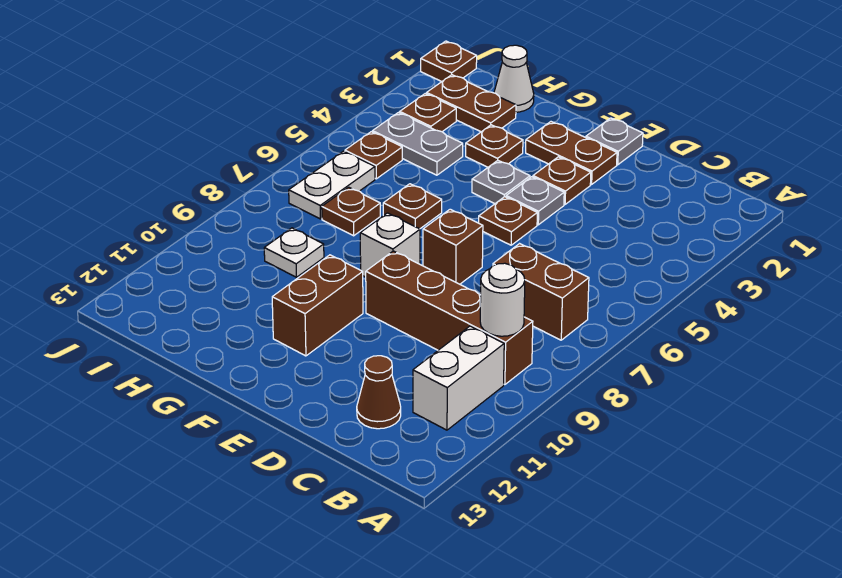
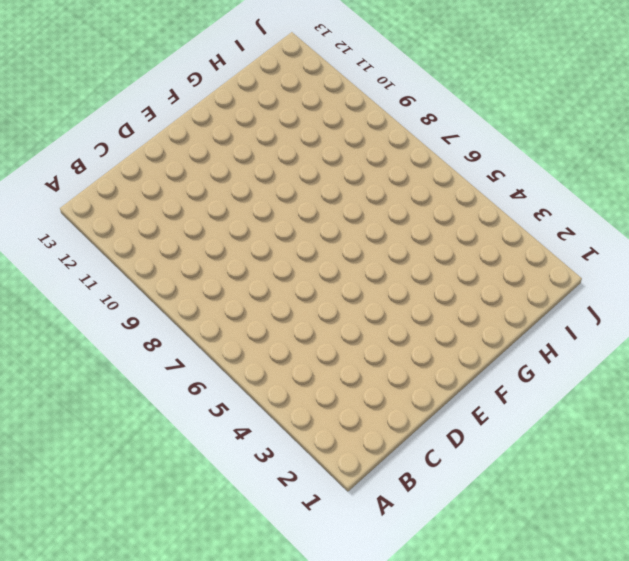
none -> brown 1x2 brick [493,244,589,340]
none -> brown 1x4 brick [366,251,533,385]
none -> white 1x2 brick [413,326,504,430]

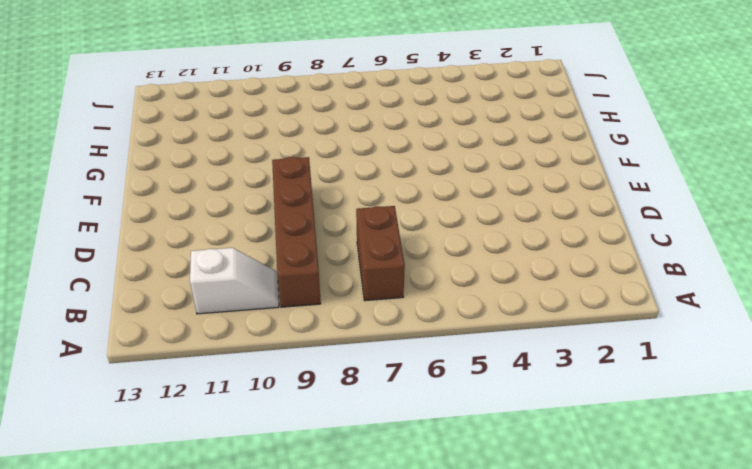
white 1x2 slope [190,248,279,314] -> white 1x2 brick [413,326,504,430]
none -> brown 1x1 cone [357,356,401,429]
none -> grey 1x1 plate [586,118,643,165]
none -> brown 1x2 plate [526,122,617,184]

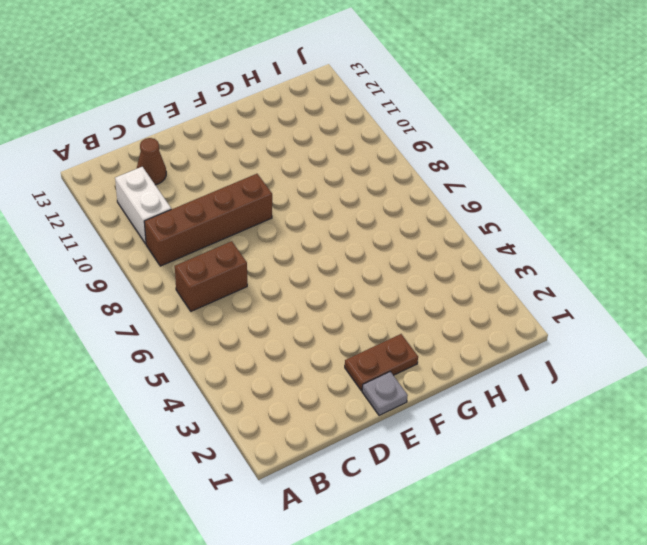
none -> brown 1x1 plate [533,157,591,204]
none -> grey 1x1 plate [506,177,564,225]
none -> brown 1x1 plate [479,197,537,245]

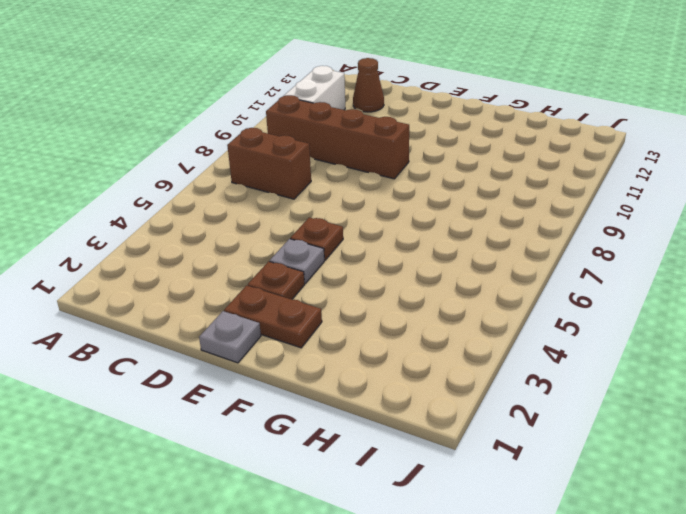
none -> brown 1x1 brick [423,209,483,284]
none -> grey 1x1 plate [472,161,530,204]
none -> white 1x1 brick [360,213,420,277]

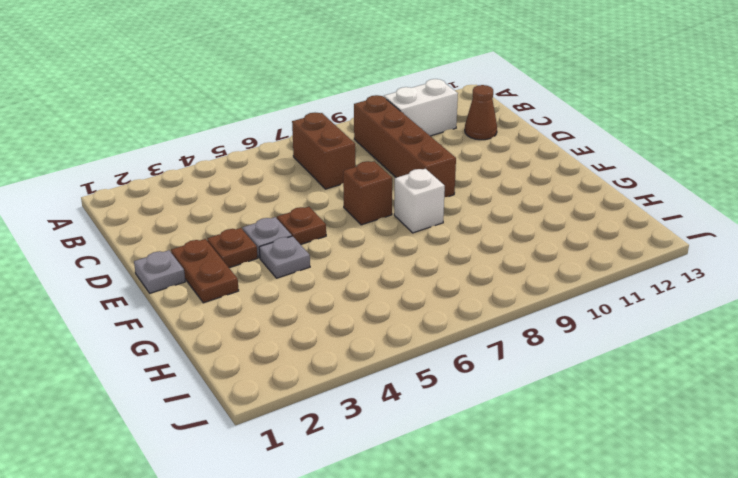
none -> brown 1x2 brick [272,255,363,356]
none -> brown 1x1 plate [466,125,523,167]
none -> brown 1x1 plate [383,184,442,229]

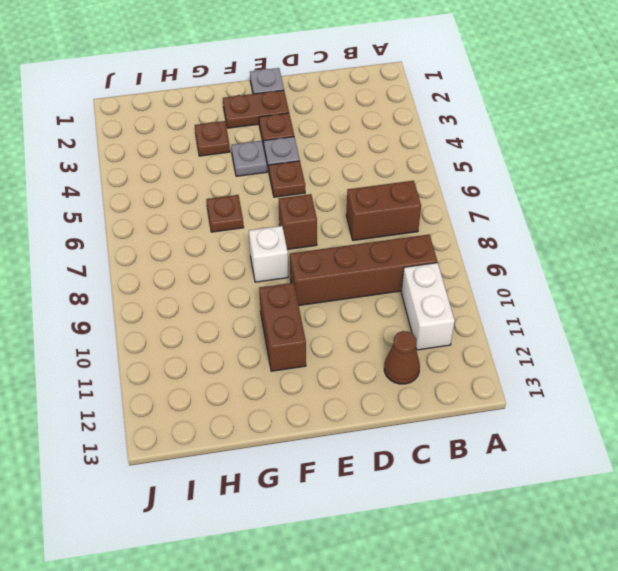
none -> white 1x1 cone [494,45,534,112]
none -> brown 1x2 plate [427,75,516,132]
none -> grey 1x2 plate [372,113,463,175]

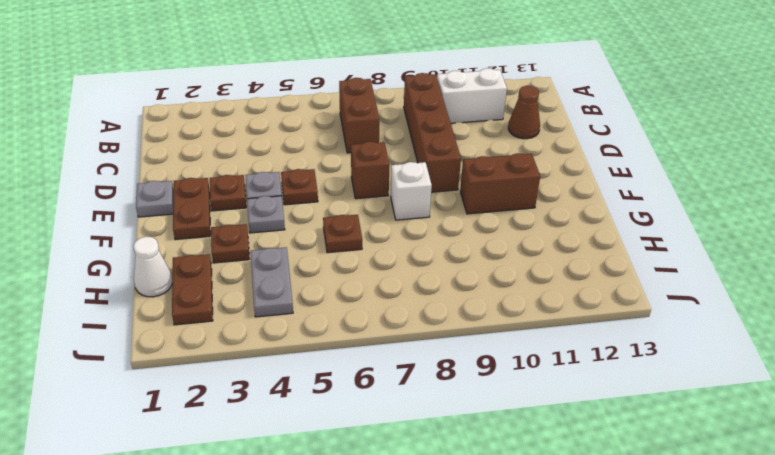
none -> brown 1x1 plate [322,187,380,236]
none -> white 1x1 plate [264,228,324,277]
none -> brown 1x1 plate [400,93,456,132]

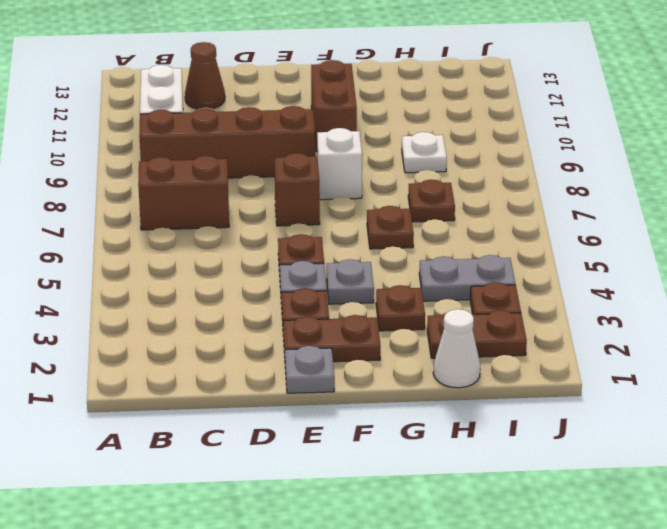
none -> brown 1x1 plate [345,132,402,179]
none -> white 1x2 plate [289,151,375,219]
none -> brown 1x1 plate [421,41,477,82]

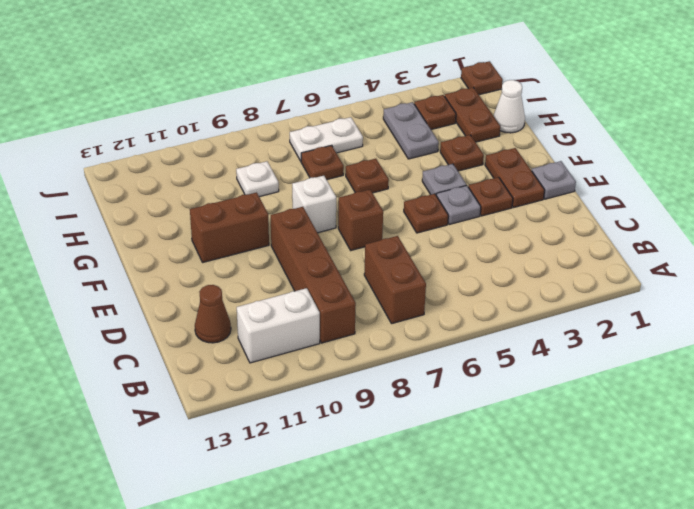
none -> brown 1x1 plate [345,132,402,179]
none -> white 1x1 round brick [480,263,525,336]

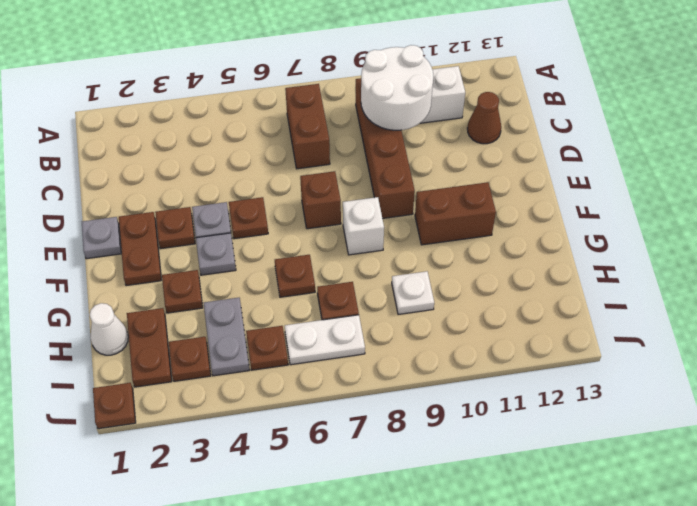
white 2x2 round brick [361,45,433,130] -> white 1x1 round brick [480,263,525,336]

